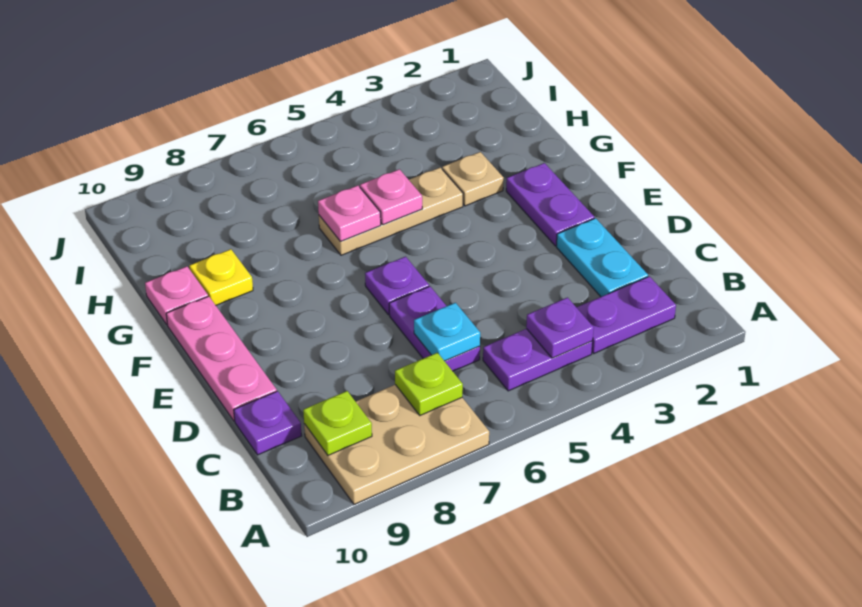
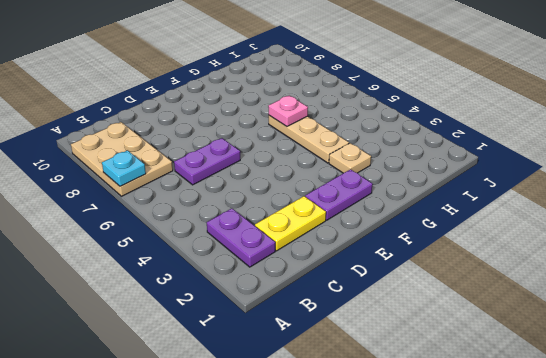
cyan 1x1 plate [102,150,146,186] -> cyan 1x1 plate moved to [414,303,480,361]
yellow 1x2 plate [255,196,326,251] -> cyan 1x2 plate [556,218,648,297]
none -> purple 1x2 plate [483,329,593,391]
none -> purple 1x1 plate [234,391,302,455]
none -> pink 1x3 plate [166,296,277,421]

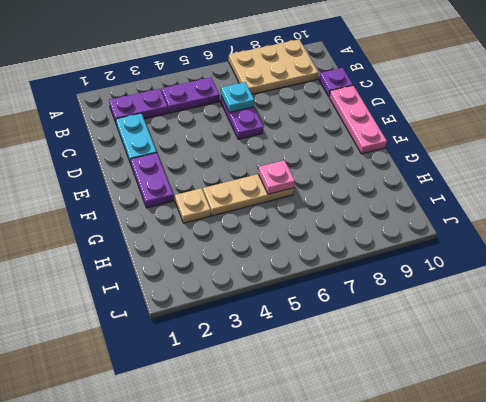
none -> purple 1x1 plate [365,257,429,315]
none -> yellow 1x1 plate [189,249,253,305]
none -> pink 1x1 plate [145,266,208,325]

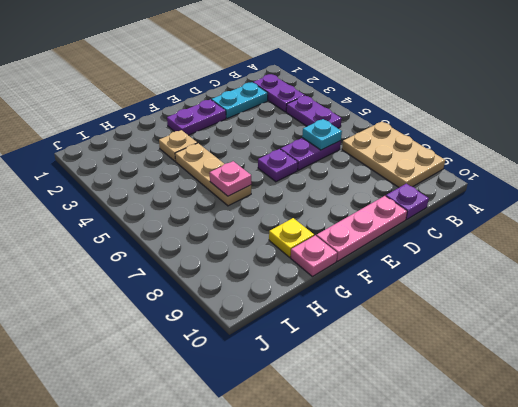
none -> purple 1x1 plate [526,298,594,358]
none -> lime 1x1 plate [395,353,463,415]
none -> lime 1x1 plate [303,391,372,455]

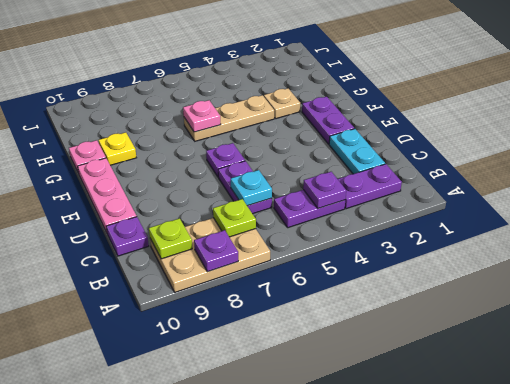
purple 1x1 plate [194,230,238,272] -> none
none -> pink 1x1 plate [360,169,422,225]

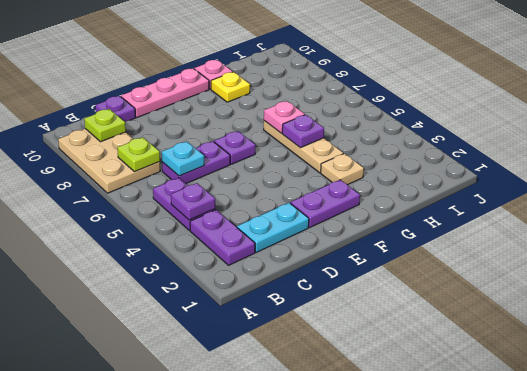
purple 1x1 plate [282,115,324,148] -> pink 1x1 plate [360,169,422,225]

